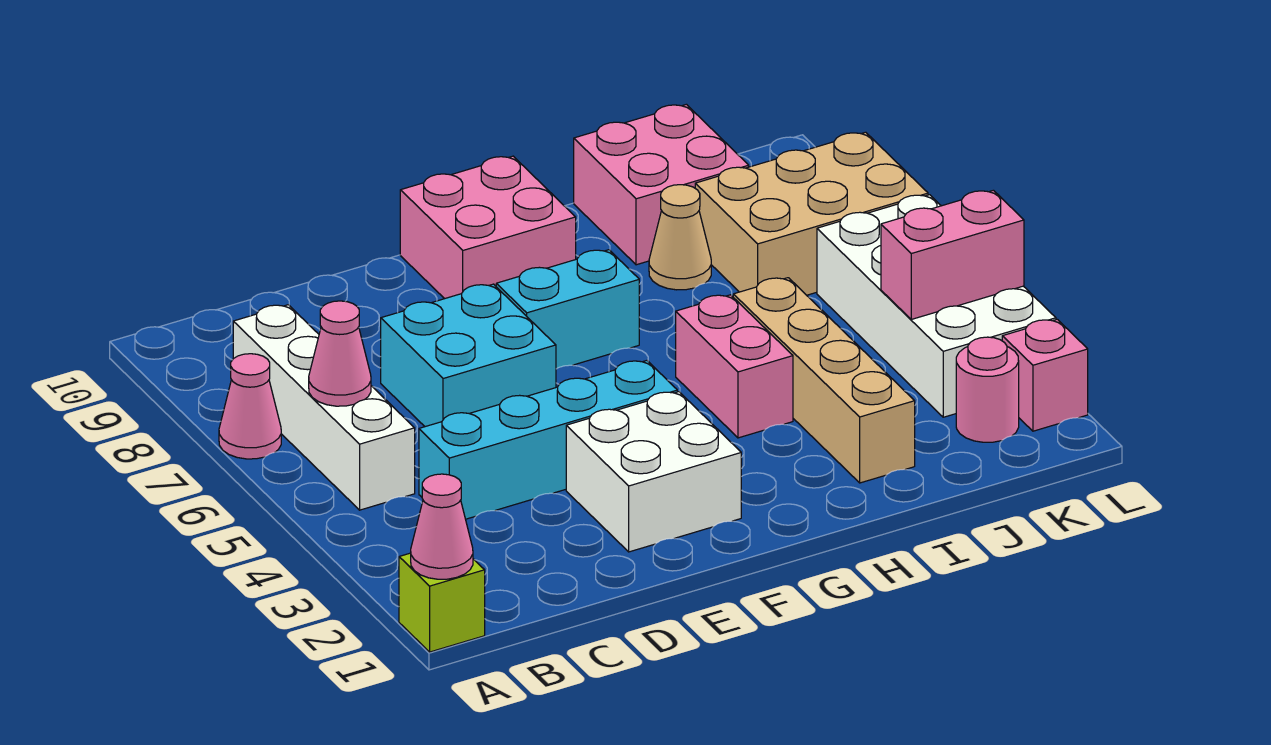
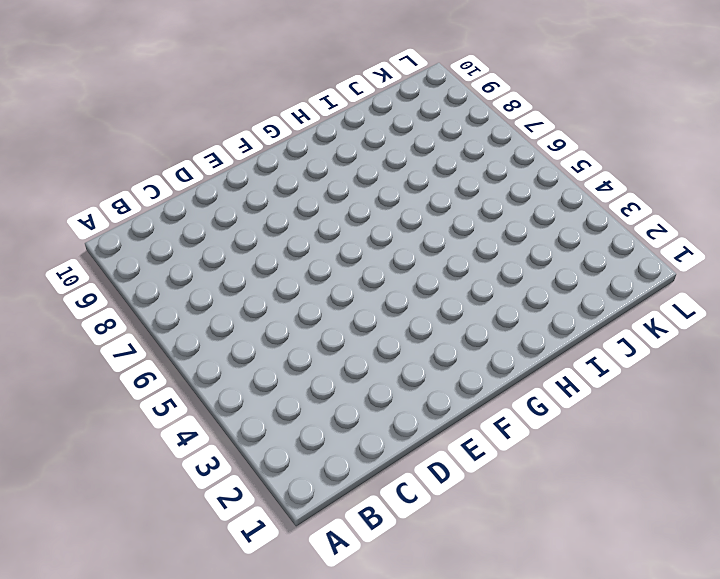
none -> lime 1x1 brick [399,553,485,652]
none -> pink 1x1 cone [219,354,281,459]
none -> white 1x4 brick [233,305,415,510]

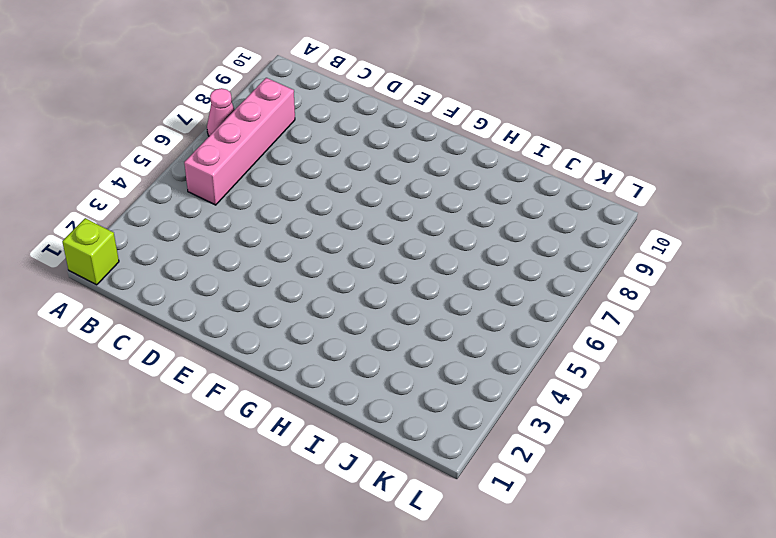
pink 1x4 brick [184,78,295,205] -> white 1x4 brick [233,305,415,510]
none -> cyan 1x4 brick [419,361,677,519]
none -> cyan 2x2 brick [381,284,556,427]
none -> white 2x2 brick [566,392,741,552]

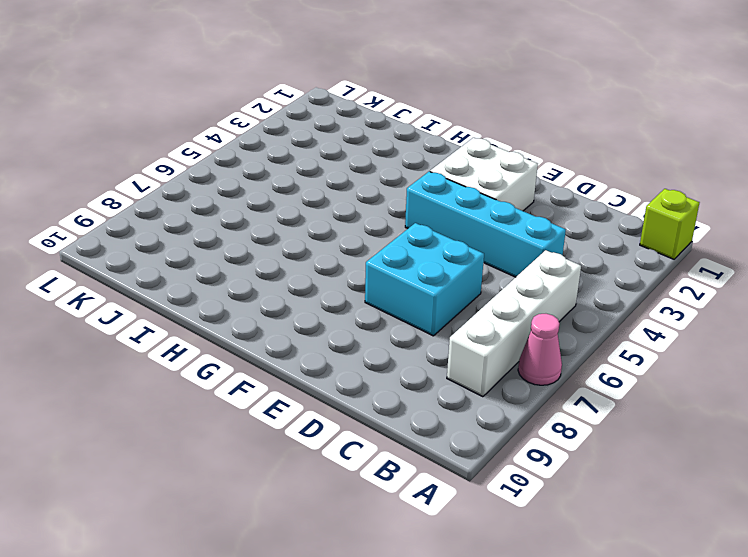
none -> cyan 1x2 brick [496,250,639,369]
none -> pink 2x2 brick [400,156,576,299]
none -> pink 1x2 brick [676,295,793,438]

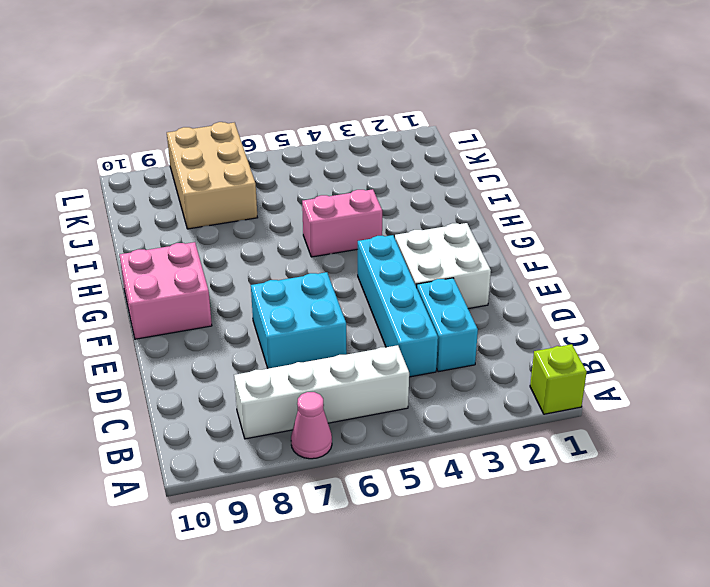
cyan 1x2 brick [417,278,478,372] -> cyan 1x2 brick moved to [496,250,639,369]
none -> tan 1x4 brick [733,278,915,483]
none -> tan 1x1 cone [649,185,711,290]
none -> pink 2x2 brick [574,104,749,265]

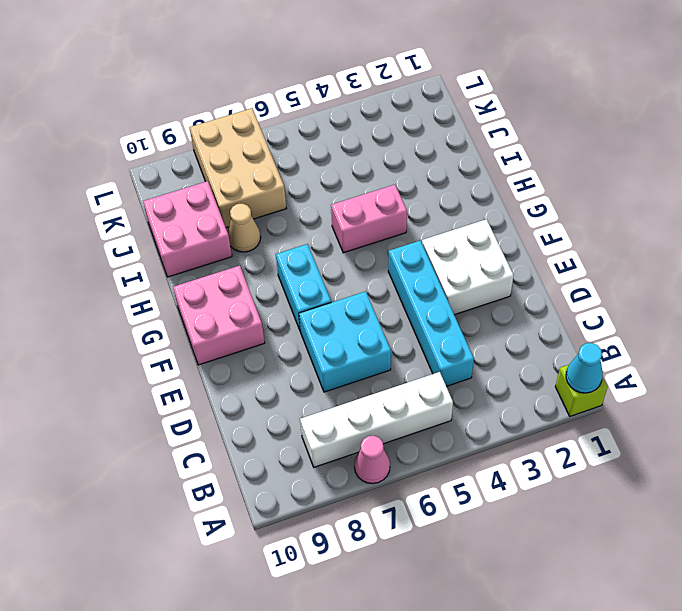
cyan 1x1 cone [566,343,603,393] -> pink 1x1 cone [411,474,473,579]
none -> tan 1x4 brick [733,278,915,483]
none -> pink 1x1 round brick [956,337,1019,442]
none -> white 2x4 brick [817,195,1056,417]

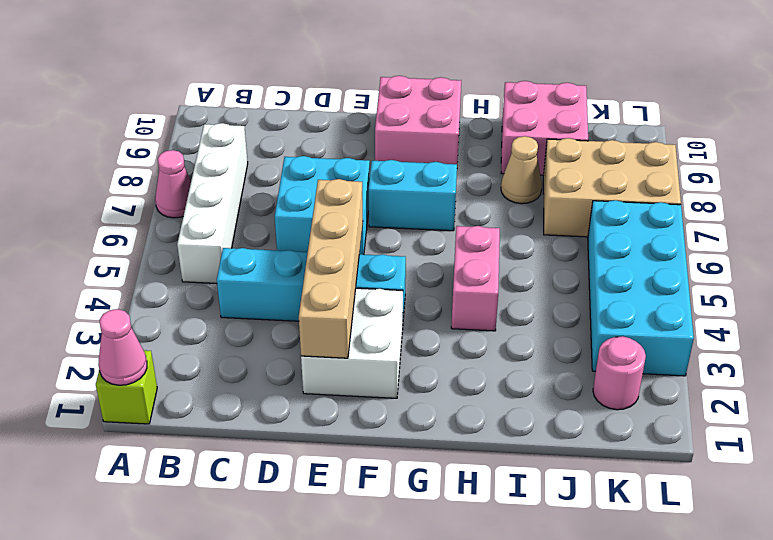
tan 1x4 brick [299,179,363,358] -> tan 1x4 brick moved to [733,278,915,483]
cyan 2x4 brick [588,200,694,376] -> white 2x4 brick [817,195,1056,417]
none -> pink 1x1 brick [1002,319,1088,431]
none -> pink 1x1 cone [309,301,371,406]
none -> pink 1x2 brick [881,190,1024,319]

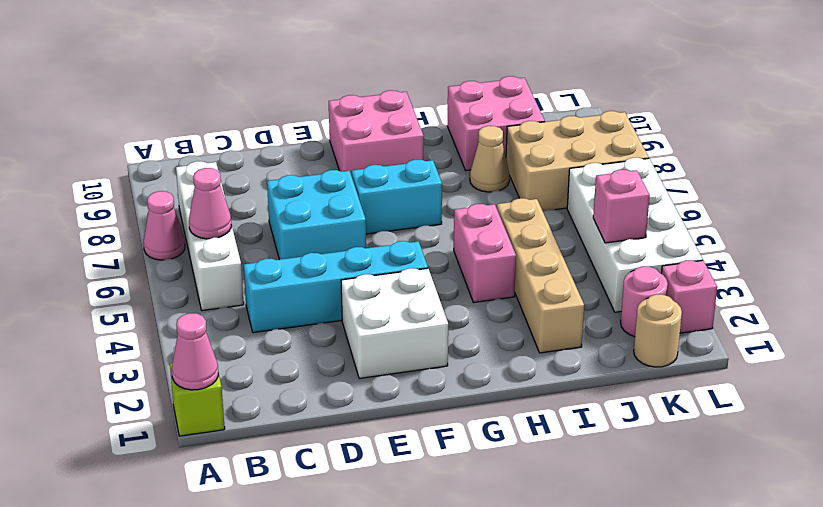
tan 1x1 round brick [634,294,682,367] -> none
pink 1x1 brick [593,170,650,243] -> pink 1x2 brick [881,190,1024,319]

